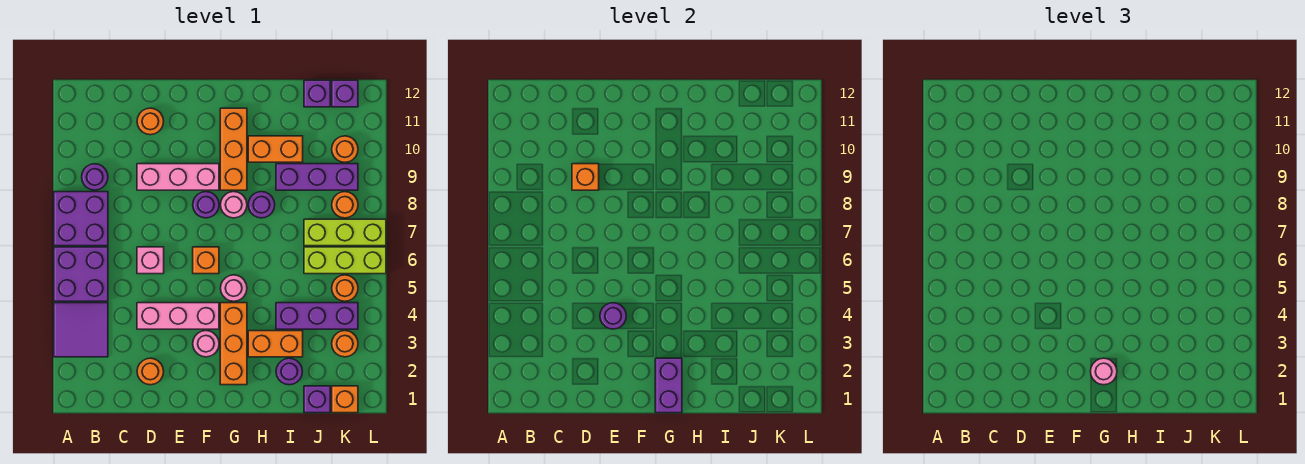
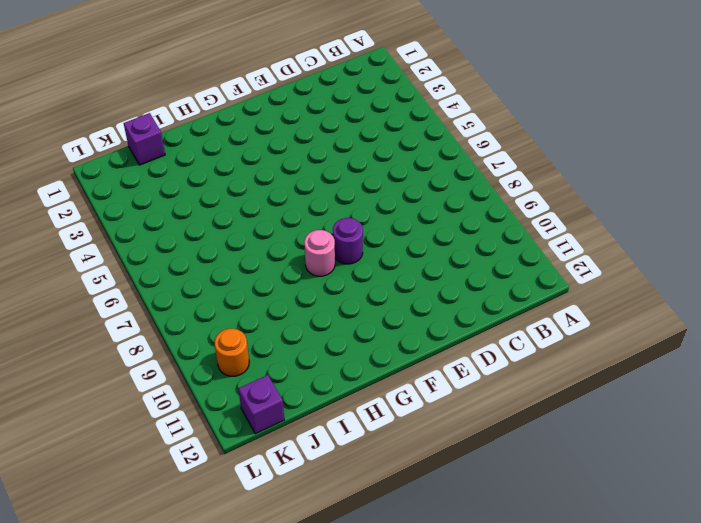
none -> purple 2x2 tile [54,303,108,357]
none -> purple 2x2 brick [54,247,108,301]
none -> purple 2x2 brick [54,192,108,246]
none -> purple 1x1 round brick [82,164,108,190]

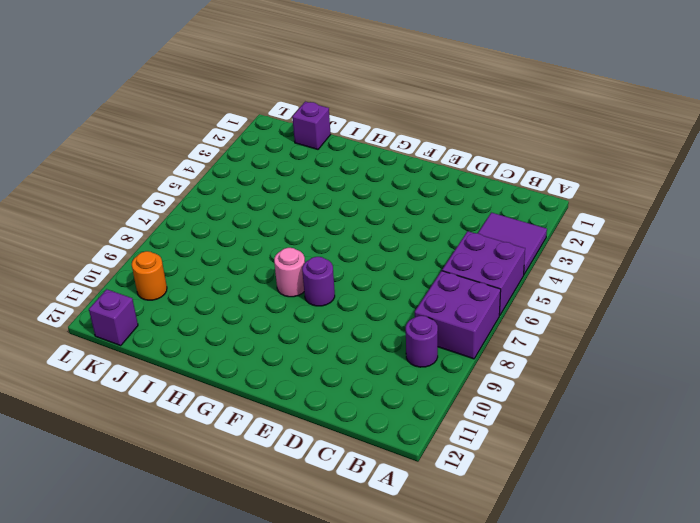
none -> orange 1x1 round brick [137,358,164,385]
none -> pink 1x3 brick [137,303,219,329]
none -> pink 1x1 brick [137,247,164,274]
none -> pink 1x3 brick [137,164,219,190]

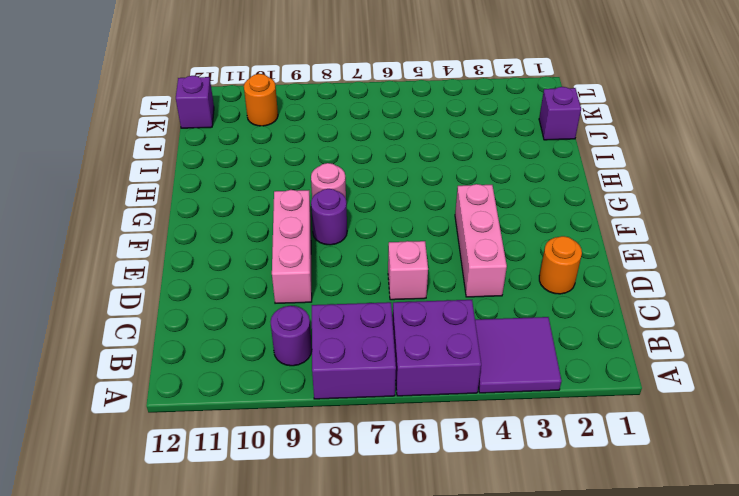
none -> orange 1x1 round brick [137,108,164,135]
none -> pink 1x1 round brick [193,331,219,357]
none -> orange 1x1 brick [193,247,219,274]
none -> orange 1x3 brick [220,303,247,385]

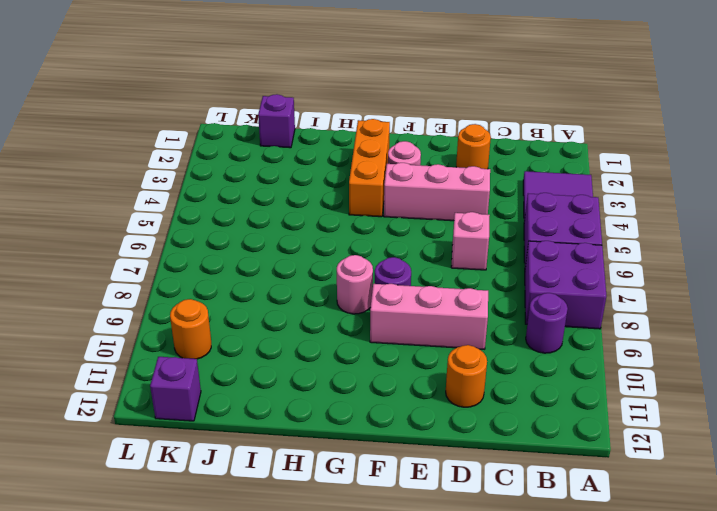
none -> orange 1x1 brick [193,247,219,274]
none -> pink 1x1 round brick [221,275,247,301]
none -> orange 1x3 brick [220,108,247,190]
none -> orange 1x2 brick [248,331,303,357]

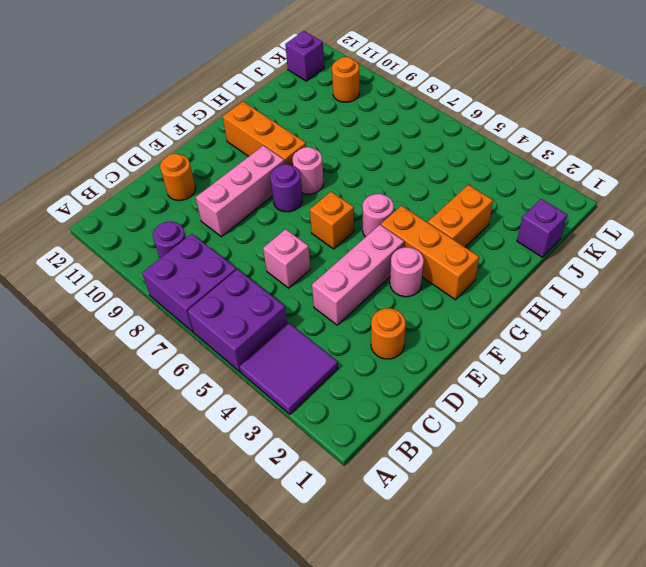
none -> purple 1x1 round brick [248,192,275,218]
none -> orange 1x2 brick [248,136,303,162]
none -> purple 1x1 round brick [276,358,302,385]
none -> purple 1x3 brick [276,303,358,329]

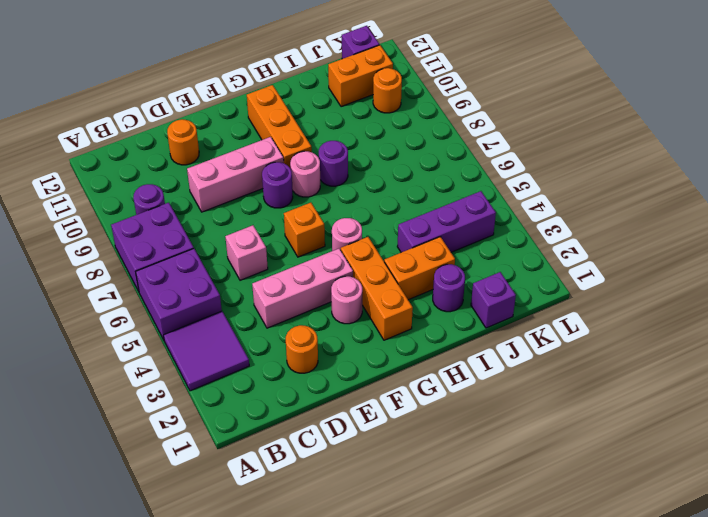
orange 1x2 brick [328,45,393,107] -> orange 1x2 brick moved to [248,136,303,162]
none -> purple 1x3 brick [276,164,358,190]
none -> lime 1x3 brick [304,247,386,274]
none -> lime 1x3 brick [304,219,386,246]
none -> purple 1x1 brick [304,80,330,107]

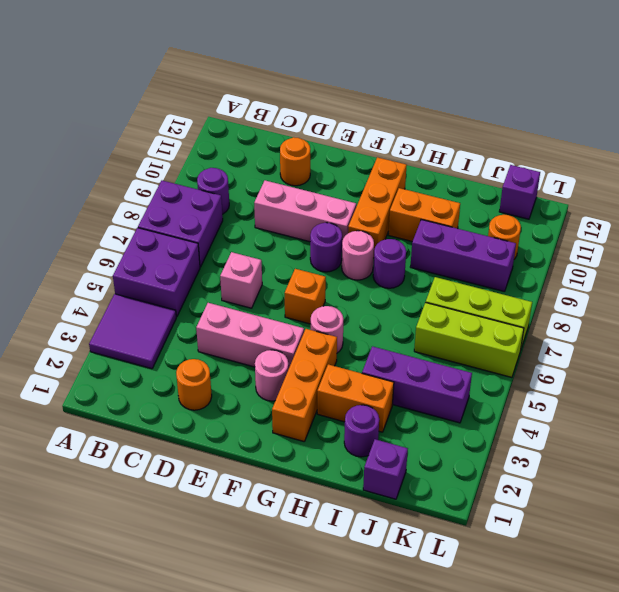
none -> purple 1x1 brick [304,80,330,107]
none -> orange 1x1 brick [332,386,358,413]
none -> orange 1x1 round brick [332,331,358,357]
none -> orange 1x1 round brick [332,275,358,301]

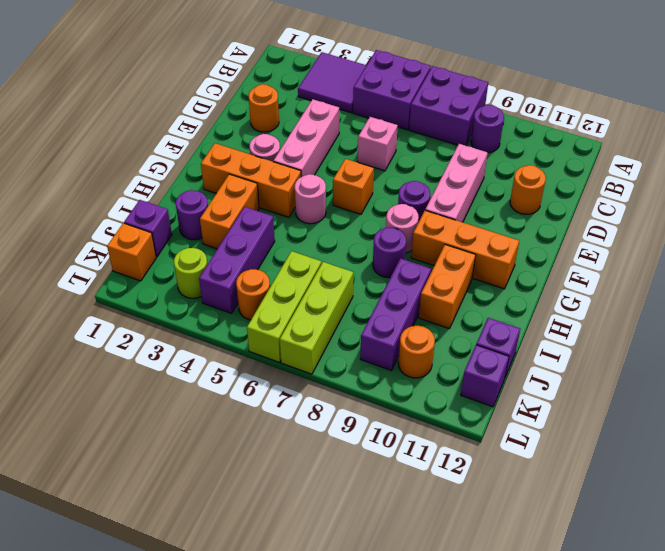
lime 1x1 round brick [174,248,208,298] -> orange 1x1 round brick [332,331,358,357]
none -> orange 1x1 round brick [332,192,358,218]
none -> orange 1x1 brick [572,164,599,190]
none -> purple 1x1 round brick [600,303,626,329]
none -> purple 1x2 brick [655,358,682,413]

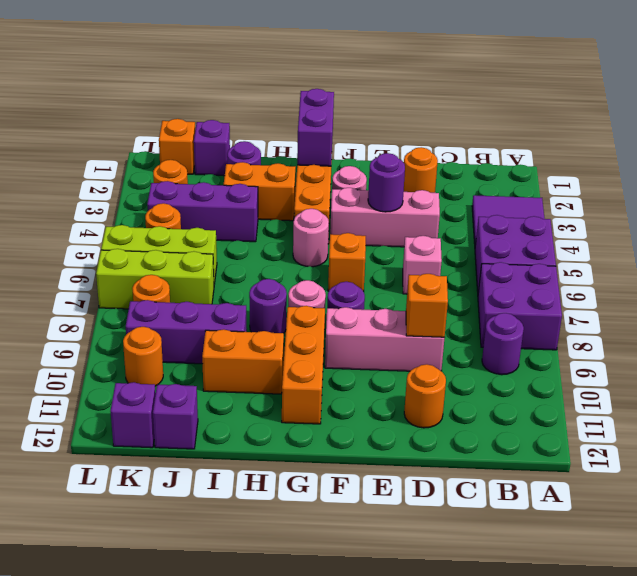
none -> pink 1x1 round brick [1091,358,1117,385]

